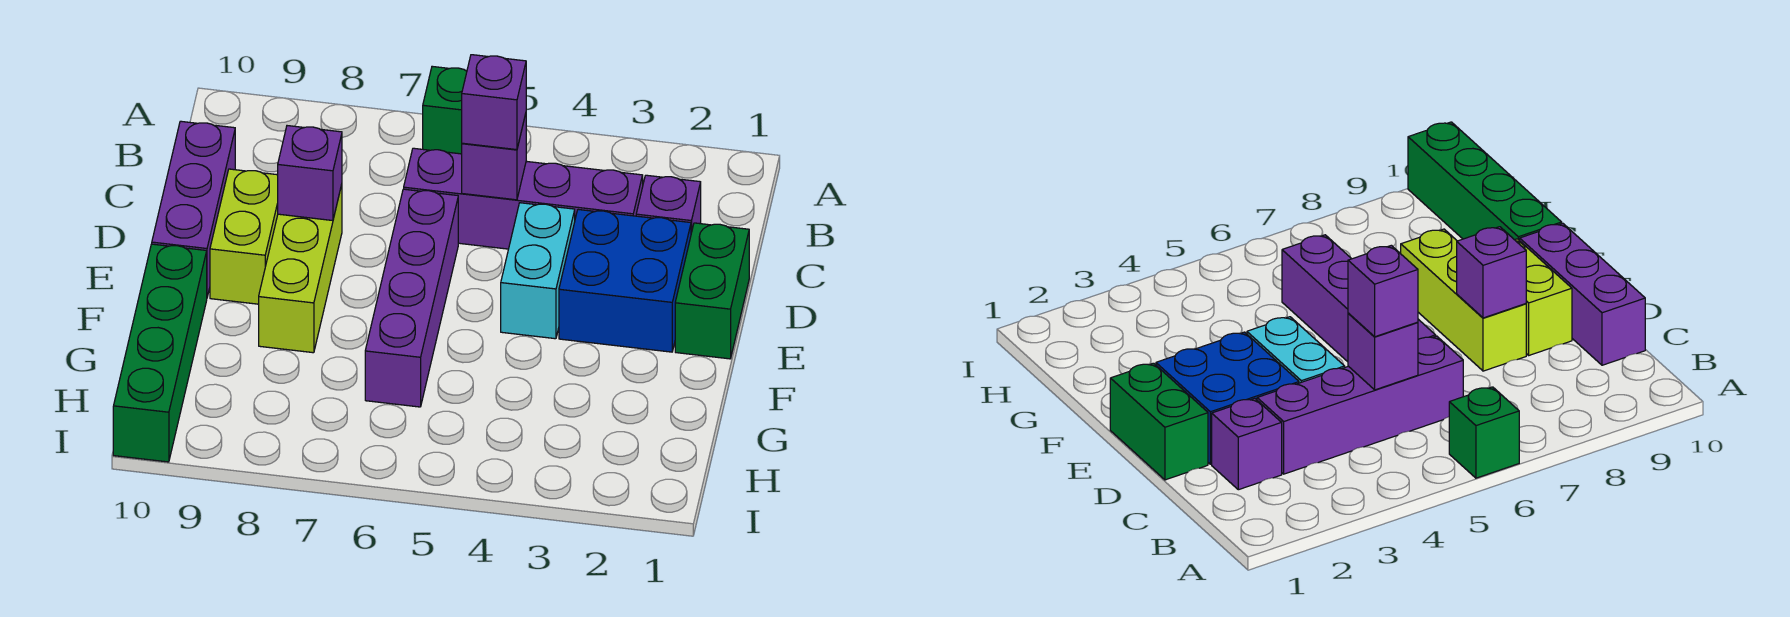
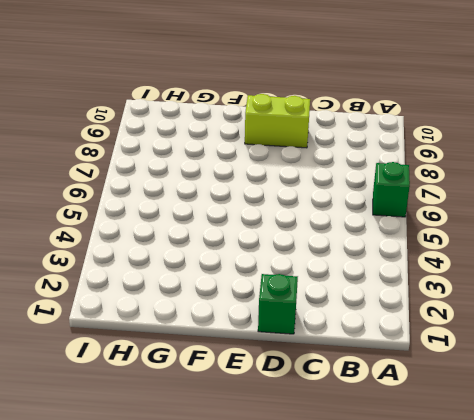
green 1x1 brick [258,274,298,334] -> green 1x2 brick [675,223,749,359]
none -> purple 1x1 brick [636,175,701,233]
none -> purple 1x4 brick [404,148,643,249]
none -> purple 1x3 brick [152,121,235,297]

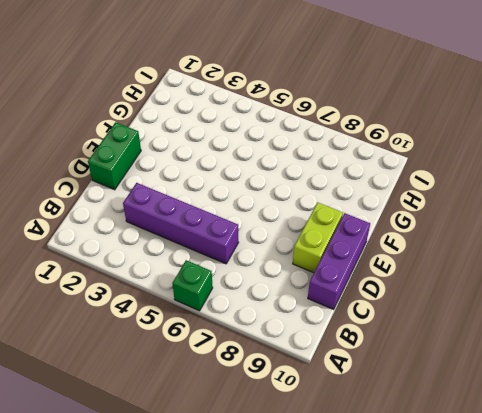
none -> purple 1x1 brick [636,175,701,233]
none -> blue 2x2 brick [559,210,691,352]
none -> cyan 1x2 brick [501,203,575,339]

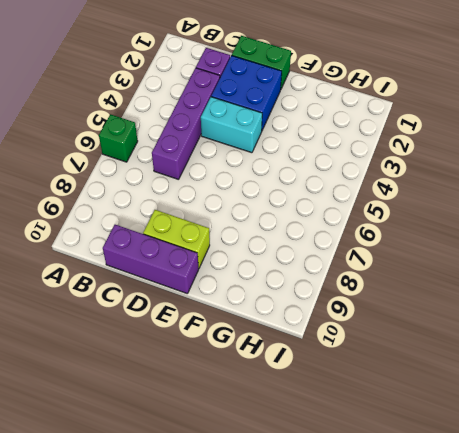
none -> purple 1x4 brick [365,189,458,407]
none -> lime 1x3 brick [259,185,342,353]
none -> green 1x4 brick [113,244,207,462]

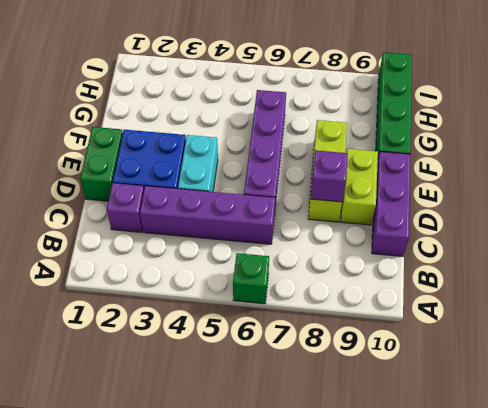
none -> purple 1x1 brick [462,114,526,200]
none -> purple 1x1 brick [462,55,526,150]

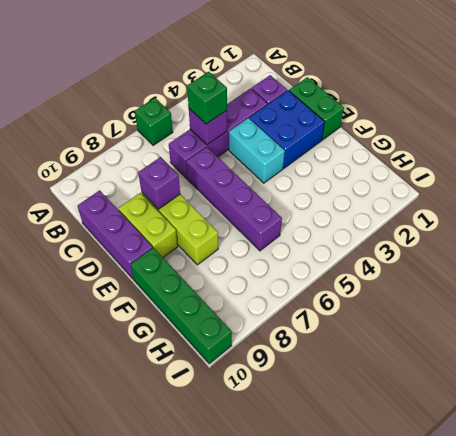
green 1x1 brick [187,72,227,124] -> purple 1x1 brick [462,55,526,150]

